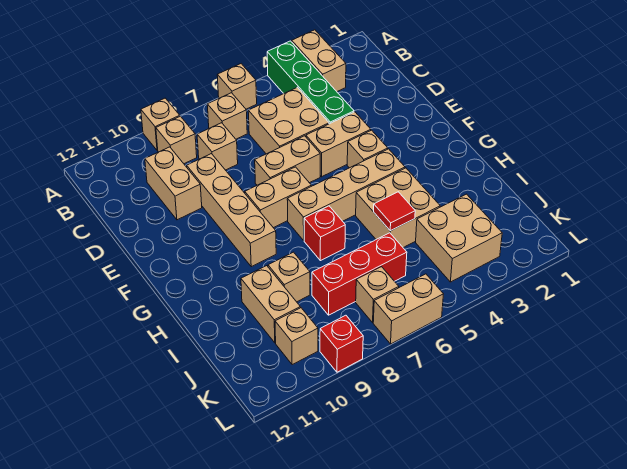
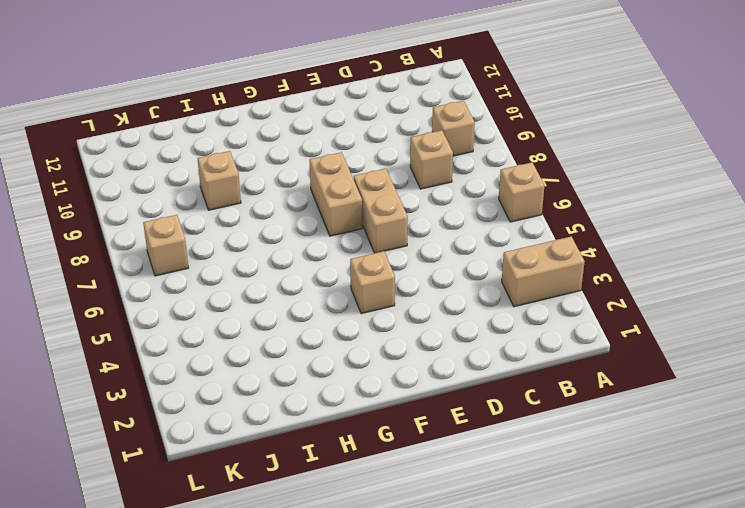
none -> green 1x4 brick [267,41,354,124]
none -> tan 1x1 brick [141,98,180,151]
none -> tan 1x1 brick [207,93,247,139]

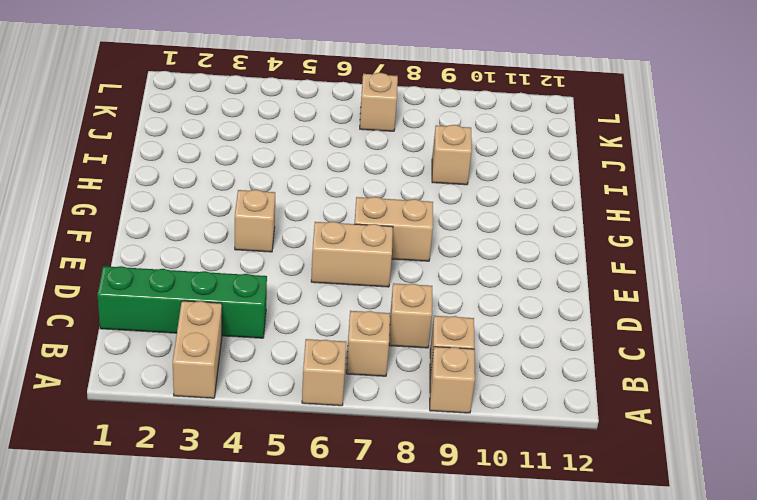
green 1x4 brick [97,266,267,338] -> green 1x4 brick turned to [267,41,354,124]
none -> tan 2x2 brick [248,87,329,154]
none -> tan 1x2 brick [145,147,202,220]
none -> tan 1x4 brick [187,154,276,267]

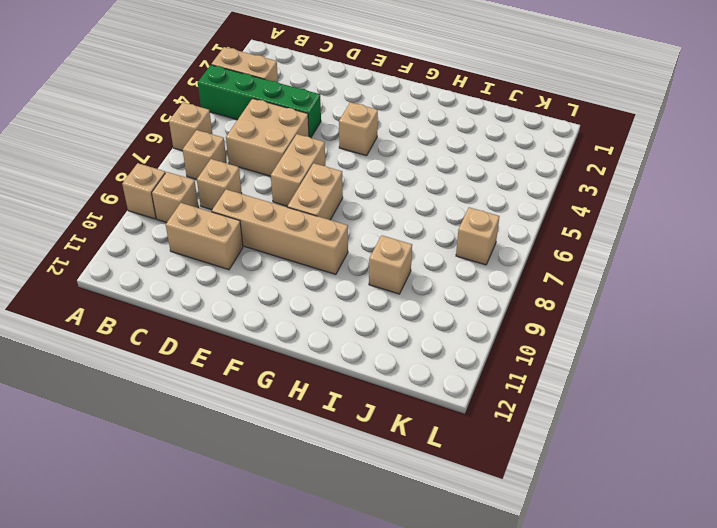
none -> tan 1x2 brick [306,112,371,177]
none -> tan 1x4 brick [287,149,405,240]
none -> tan 2x2 brick [356,168,440,248]

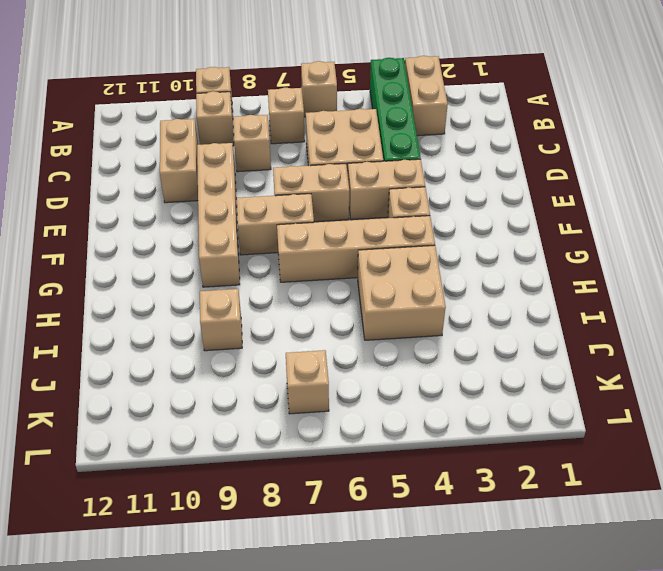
none -> red 1x1 brick [304,206,345,261]
none -> tan 1x2 brick [241,266,300,343]
none -> tan 2x2 brick [416,194,502,282]

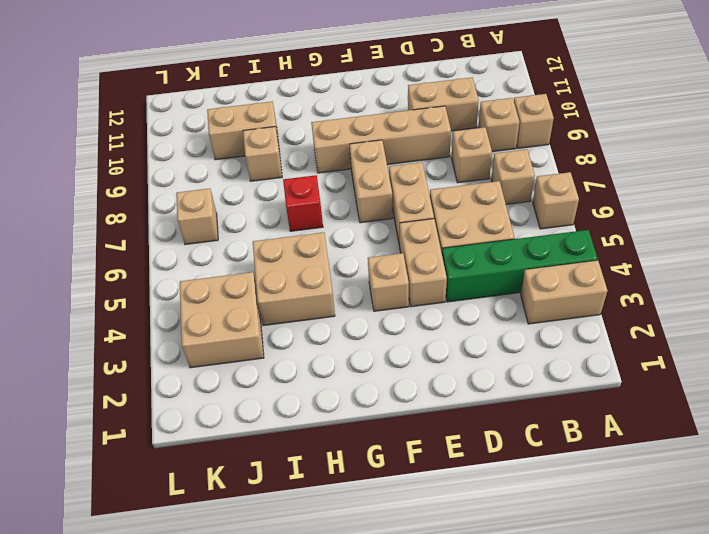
none -> tan 1x4 brick [287,149,405,240]
none -> red 1x3 brick [312,233,407,315]
none -> tan 1x1 brick [275,308,318,365]

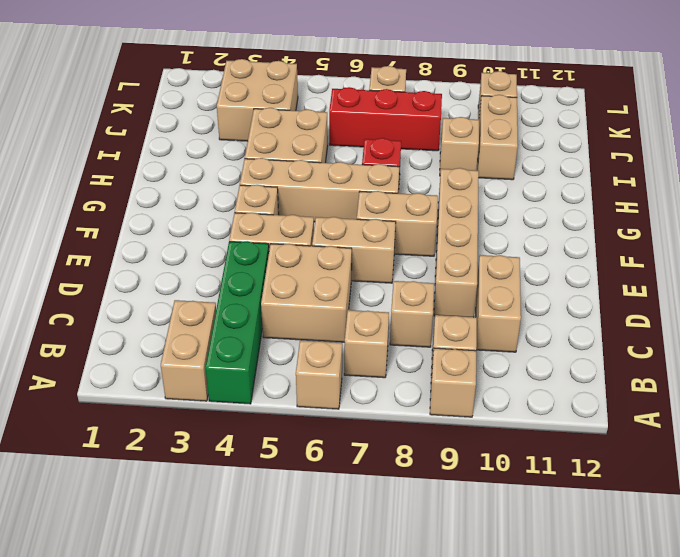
none -> tan 1x2 brick [373,274,443,344]
none -> red 1x1 brick [320,315,363,372]
none -> red 1x1 tile [374,192,415,231]

